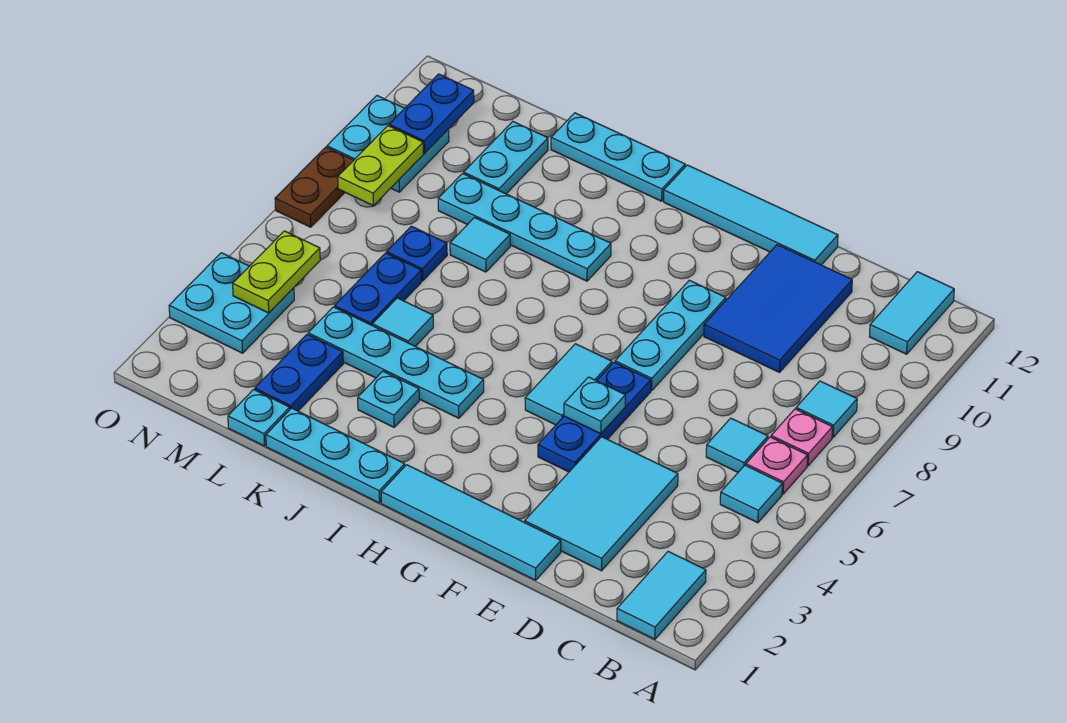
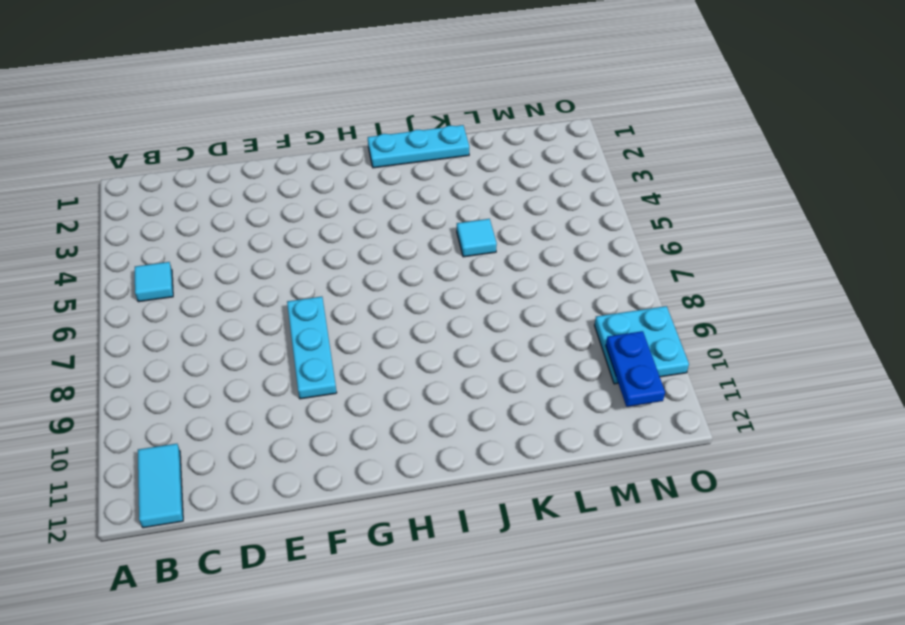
none -> cyan 1x2 tile [617,551,706,639]
none -> pink 1x1 plate [746,437,808,494]
none -> pink 1x1 plate [771,409,832,466]
none -> cyan 1x1 tile [796,381,857,437]

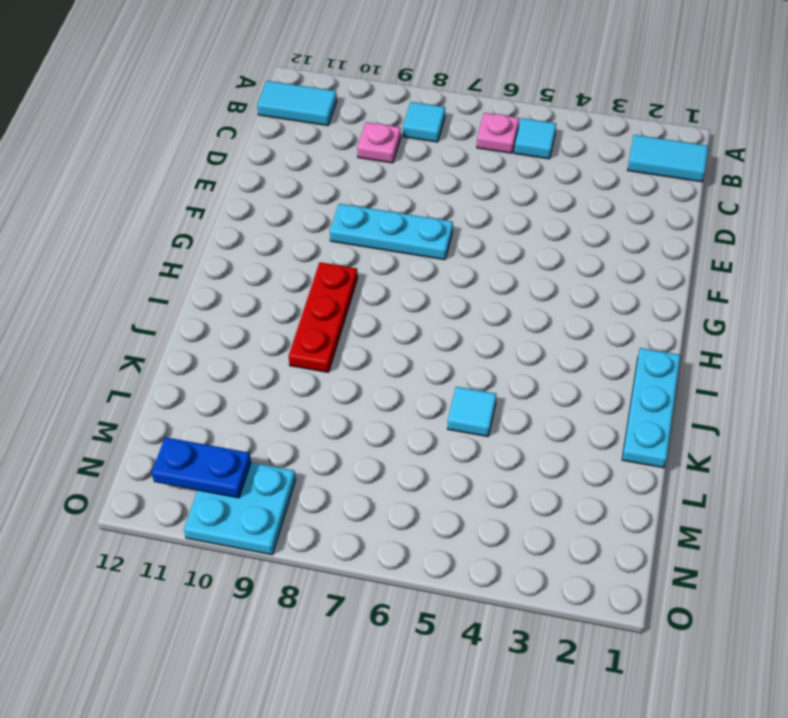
pink 1x1 plate [357,122,401,163] -> pink 1x1 plate moved to [771,409,832,466]
red 1x3 plate [289,262,358,372] -> cyan 1x4 plate [438,174,611,281]
none -> cyan 1x1 tile [706,418,768,472]
none -> cyan 2x3 tile [525,437,678,571]
none -> blue 2x3 tile [704,245,852,372]
none -> cyan 1x4 tile [381,465,561,580]

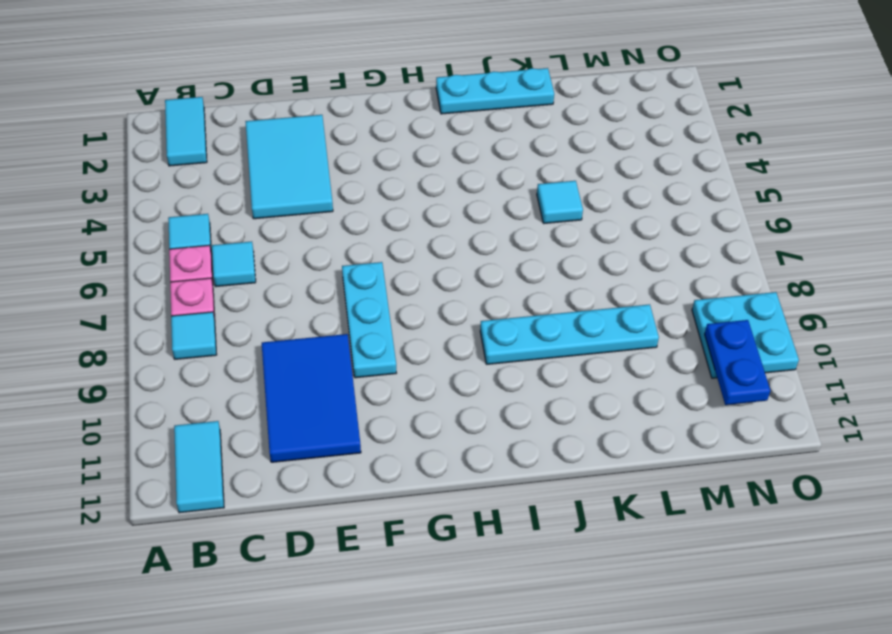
none -> cyan 1x4 tile [381,465,561,580]
none -> cyan 1x4 tile [664,165,838,265]
none -> blue 1x3 plate [538,362,651,472]
none -> cyan 1x2 tile [525,344,612,425]

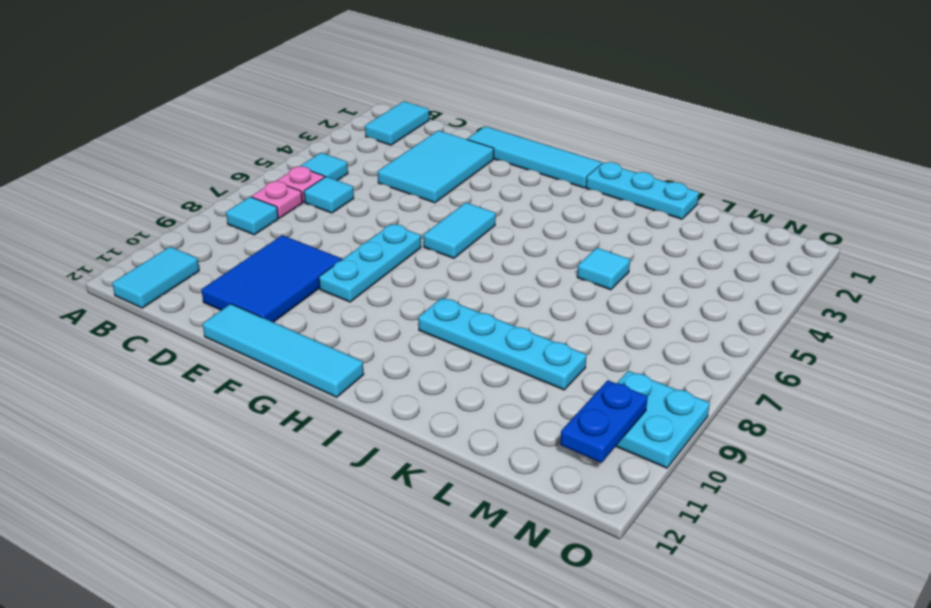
none -> blue 1x3 plate [538,362,651,472]
none -> cyan 1x4 plate [308,307,484,418]
none -> cyan 1x3 plate [551,113,685,201]
none -> cyan 1x1 plate [358,371,419,427]

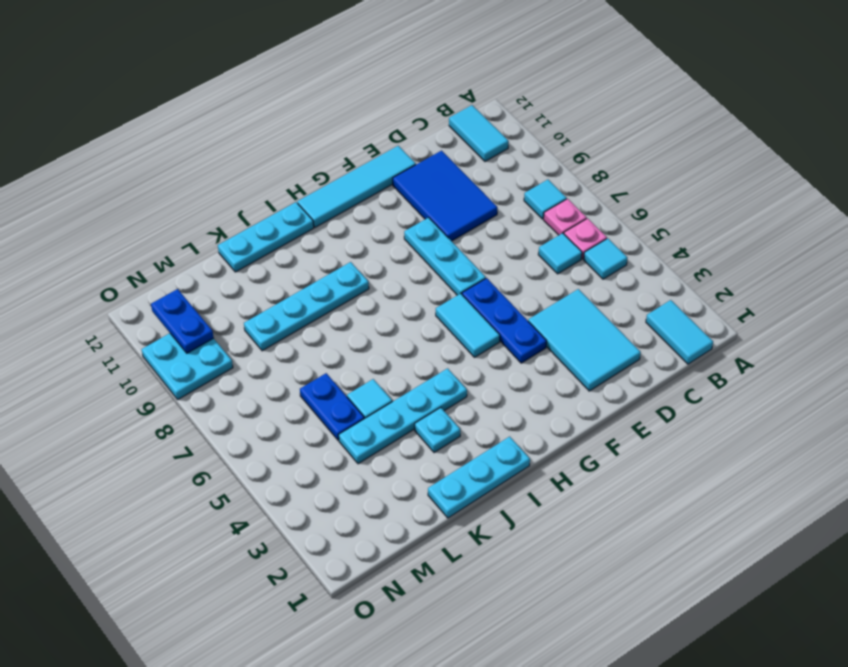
none -> cyan 1x4 tile [381,465,561,580]
none -> cyan 1x1 tile [450,218,510,272]
none -> cyan 1x1 plate [228,389,290,446]
none -> blue 1x2 plate [255,334,343,411]

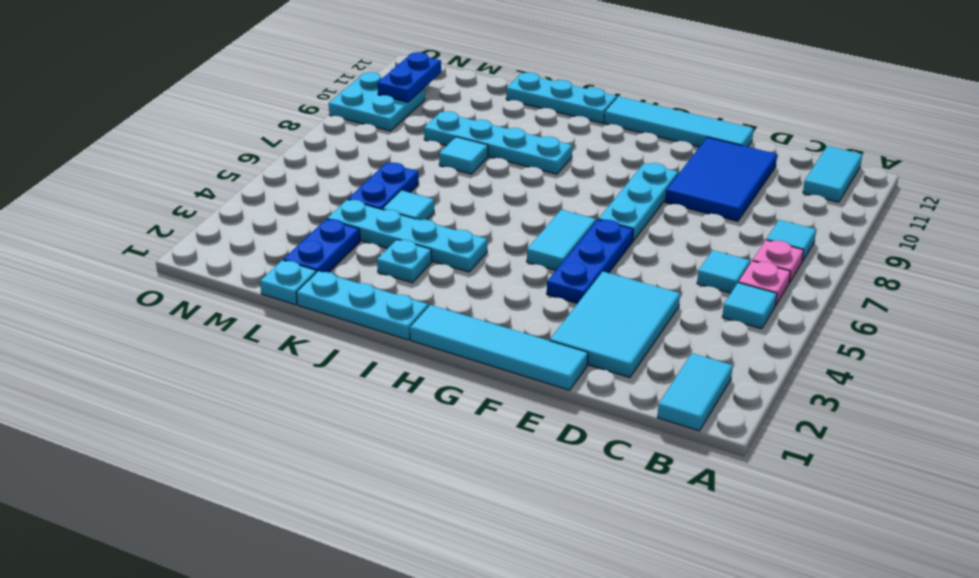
none -> blue 1x1 plate [387,226,447,281]
none -> cyan 1x2 plate [464,122,548,194]
none -> cyan 2x2 plate [169,253,294,353]
none -> brown 1x2 plate [275,147,354,227]

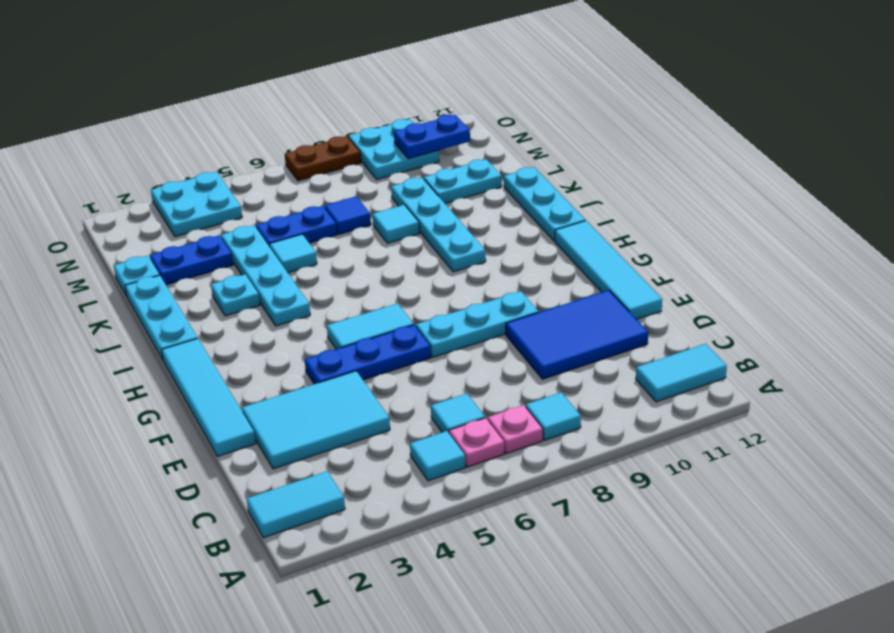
blue 1x1 tile [325,196,371,234] -> blue 1x1 plate [387,226,447,281]
none -> cyan 1x1 plate [564,377,625,434]
none -> lime 1x2 plate [233,231,320,313]
none -> lime 1x2 plate [338,126,423,205]

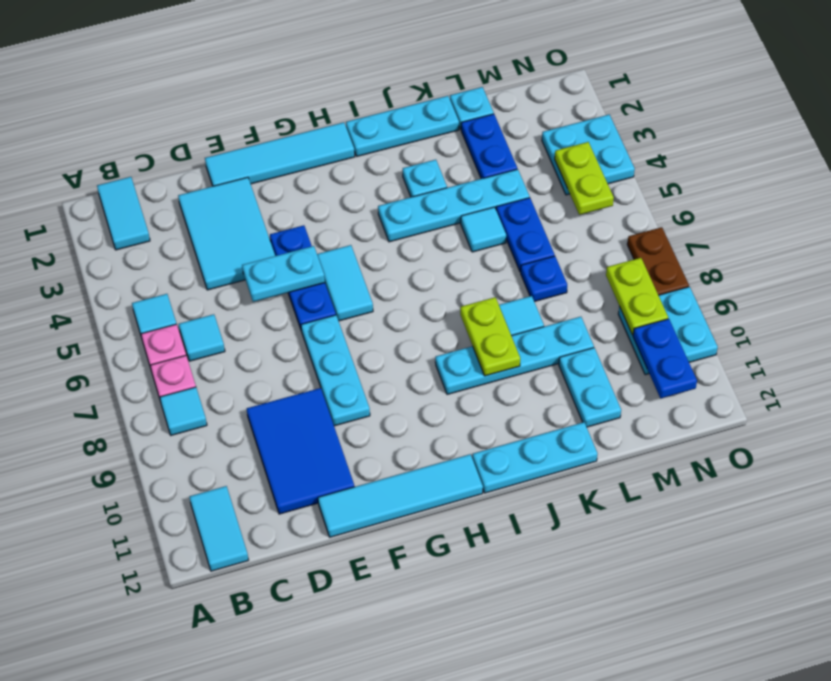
cyan 1x2 plate [242,246,325,302] -> cyan 1x1 plate [564,377,625,434]
lime 1x2 plate [460,297,520,376] -> none

